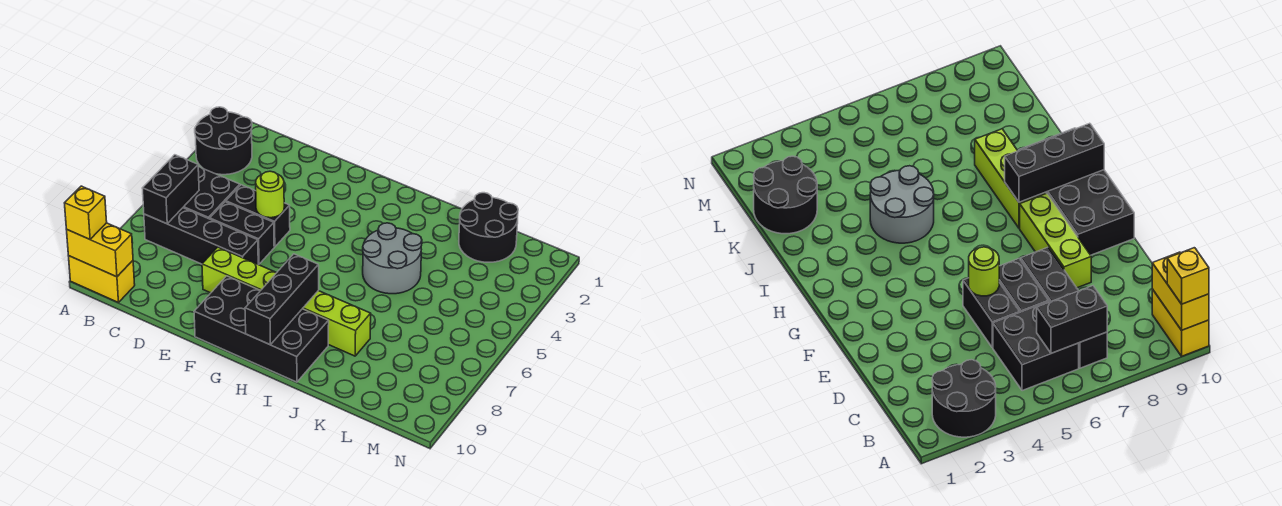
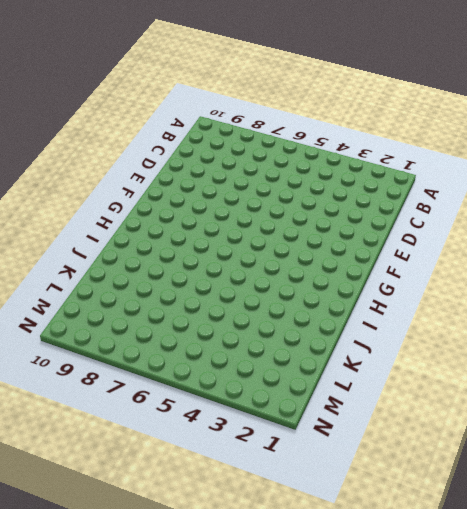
none -> black 2x2 round brick [195,107,252,175]
none -> yellow 1x2 brick [69,256,135,303]
none -> black 2x2 brick [183,167,240,219]

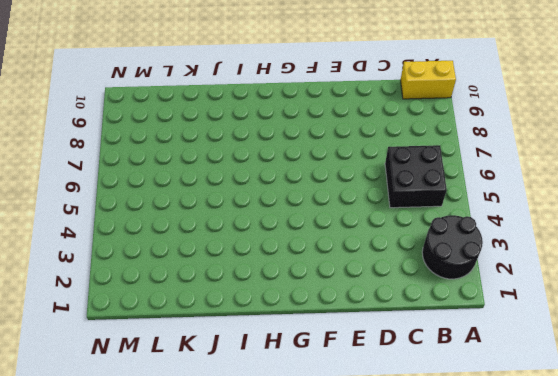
none -> black 1x4 brick [144,208,258,264]
none -> black 1x2 brick [226,185,290,247]
none -> black 1x2 brick [210,202,274,264]

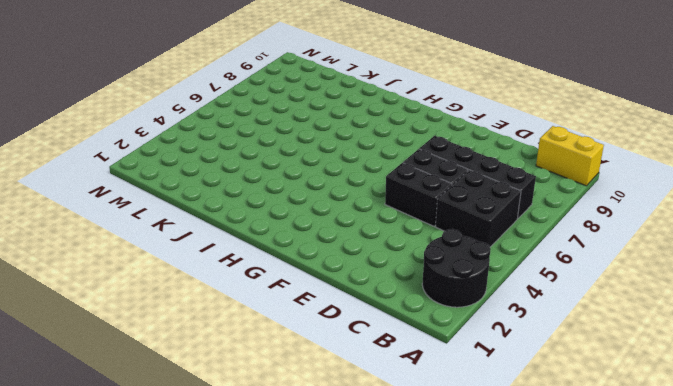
none -> lime 1x3 brick [202,247,276,293]
none -> black 2x4 brick [194,276,329,382]
none -> lime 1x3 brick [303,291,371,356]

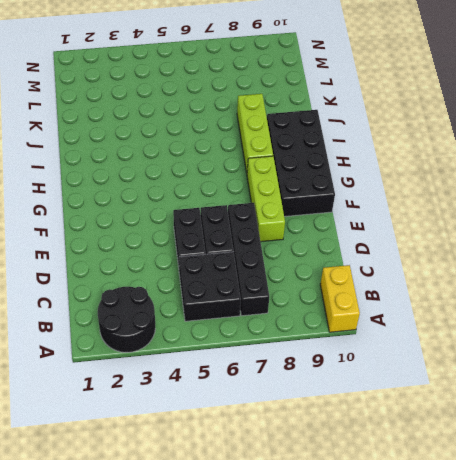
none -> grey 2x2 round brick [363,223,422,294]
none -> black 2x2 round brick [459,193,518,262]
none -> yellow 1x2 brick [66,223,133,277]

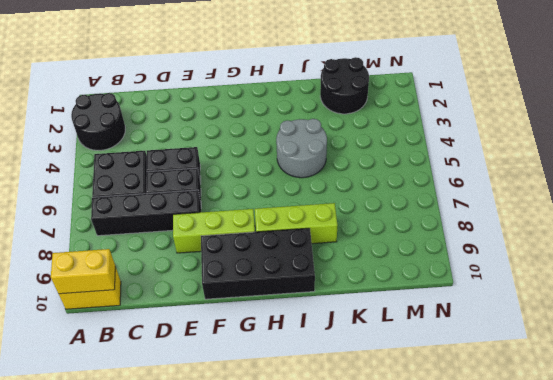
none -> black 1x2 brick [142,155,199,224]
none -> lime 1x1 round brick [256,171,284,218]
none -> black 1x3 brick [245,254,319,345]

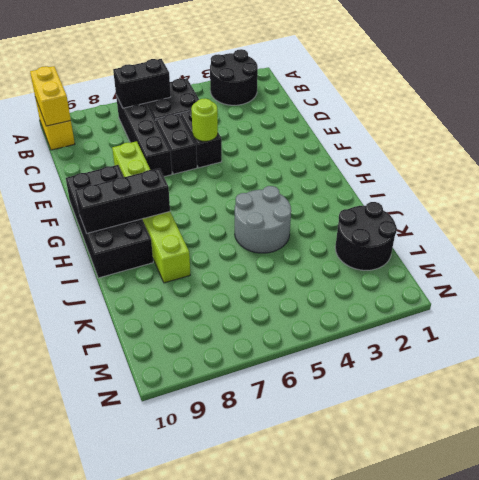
none -> yellow 1x1 brick [65,186,107,239]

